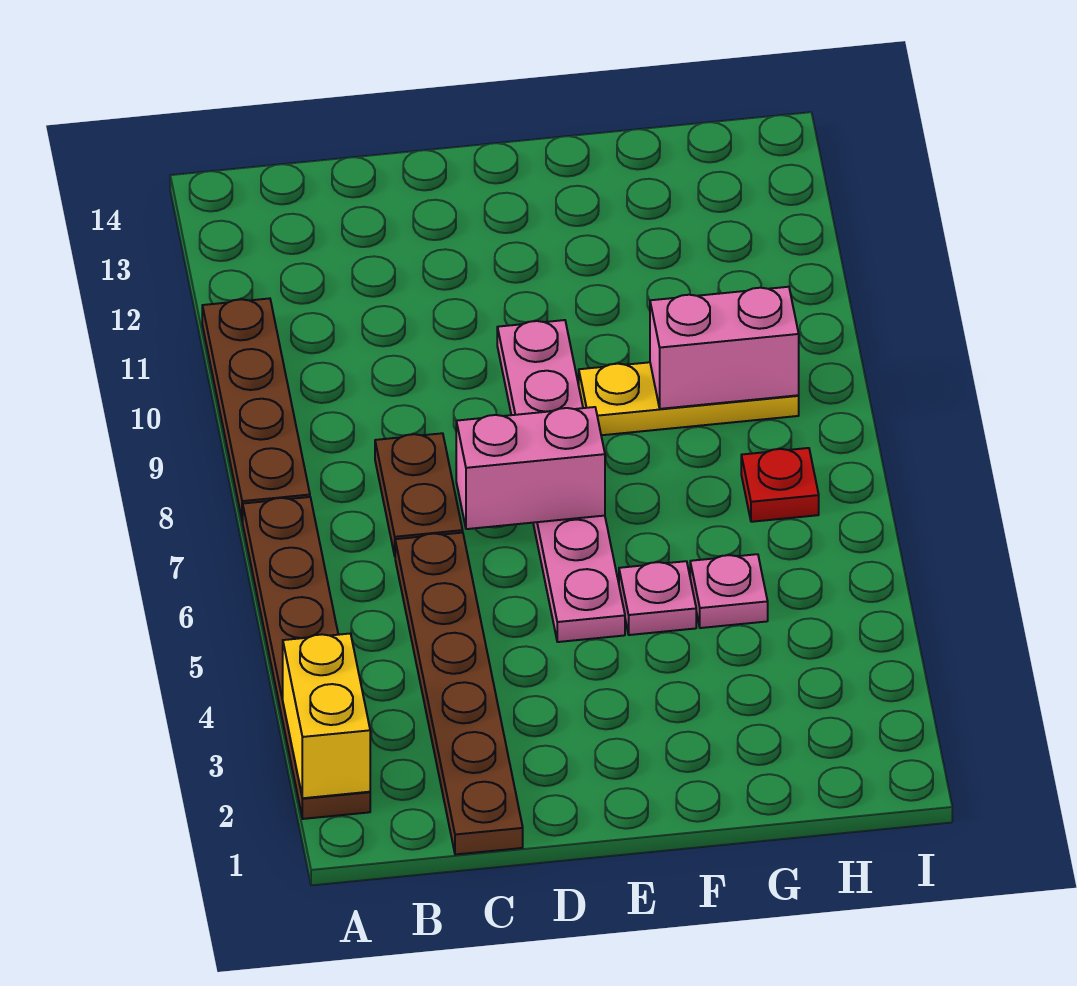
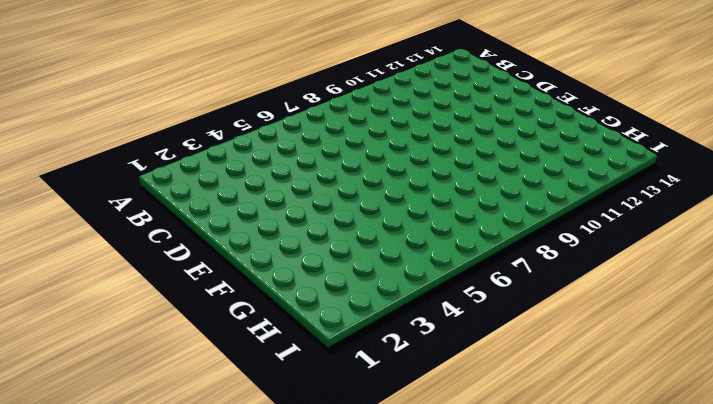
none -> brown 1x6 plate [243,497,370,819]
none -> brown 1x4 plate [202,298,310,521]
none -> brown 1x6 plate [395,533,523,855]

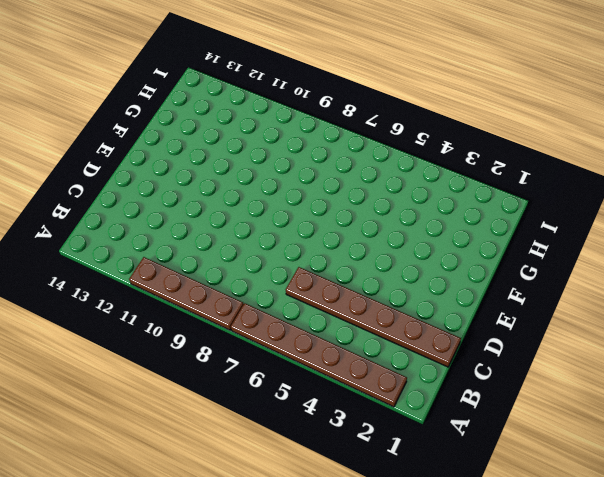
none -> brown 1x2 plate [375,433,463,556]
none -> pink 1x6 plate [497,320,625,642]
none -> pink 1x1 plate [619,561,696,635]

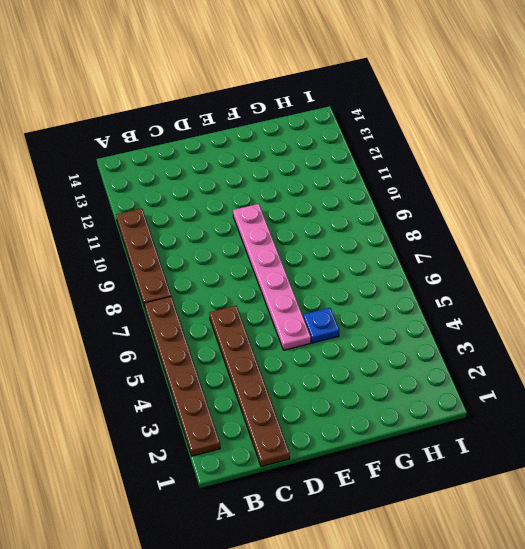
blue 1x1 plate [303,308,339,343] -> pink 1x1 plate [619,561,696,635]
none -> brown 1x2 plate [375,433,463,556]
none -> yellow 1x3 plate [579,362,799,435]
none -> pink 1x1 plate [690,554,768,628]

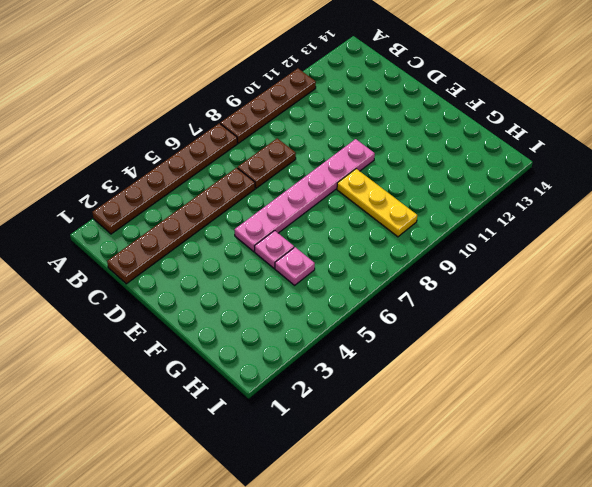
none -> red 1x1 plate [741,448,819,522]
none -> yellow 1x2 brick [283,634,370,798]
none -> pink 1x2 brick [456,407,605,529]

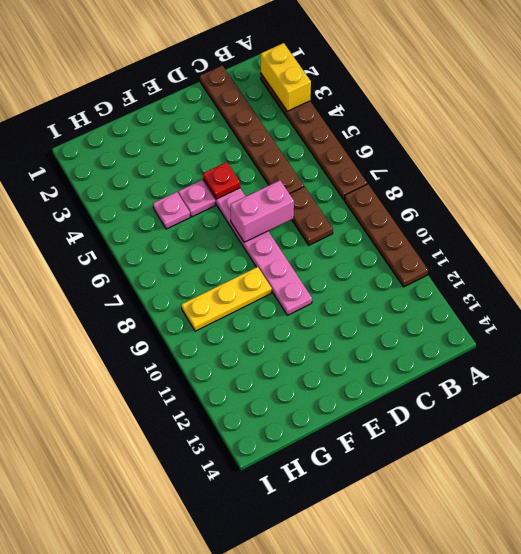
red 1x1 plate [203,162,240,199] -> red 1x1 plate moved to [741,448,819,522]
none -> pink 1x2 brick [650,287,799,409]

